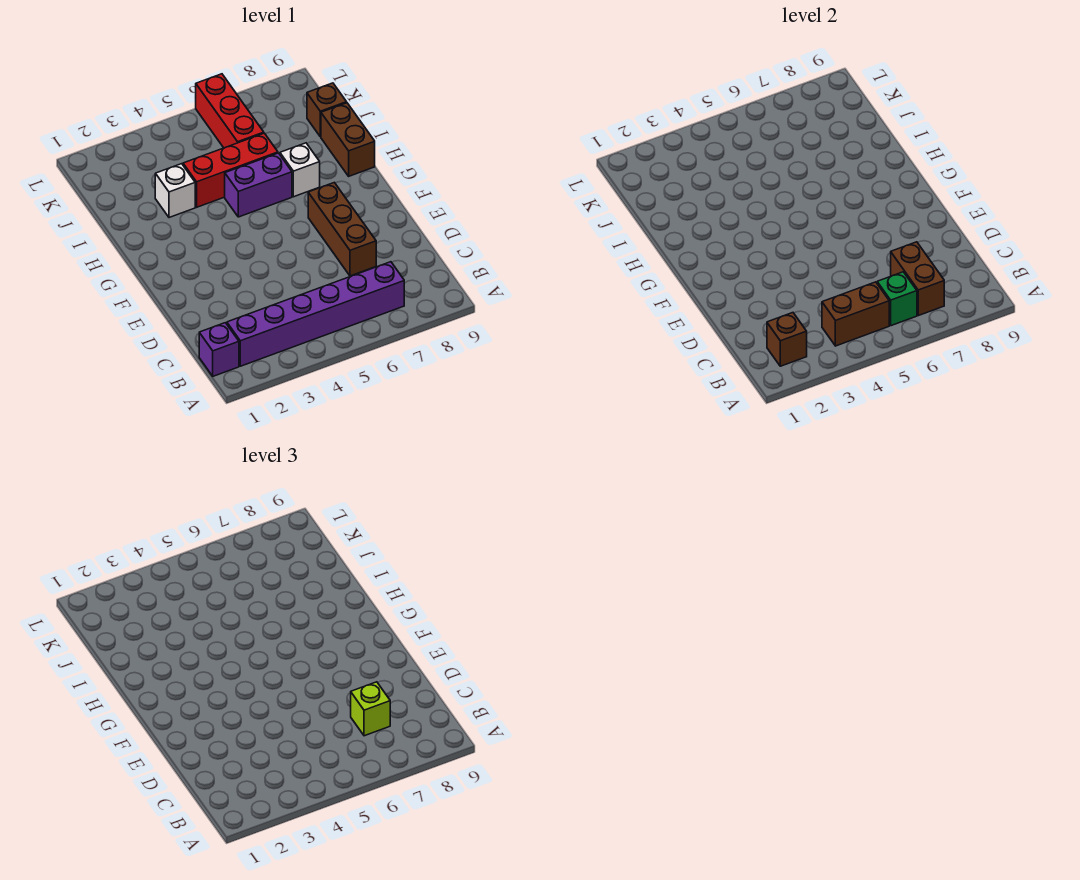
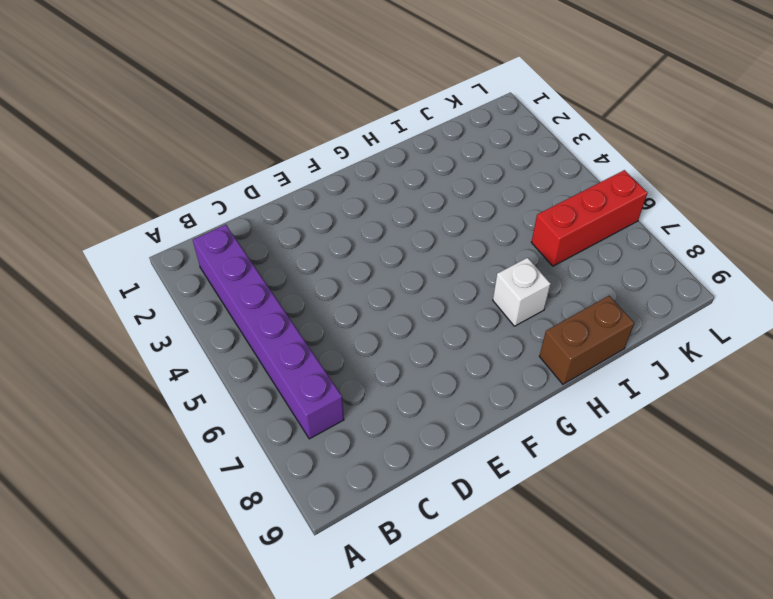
none -> purple 1x1 brick [199,323,239,376]
none -> brown 1x3 brick [308,183,376,276]
none -> purple 1x2 brick [225,153,292,217]

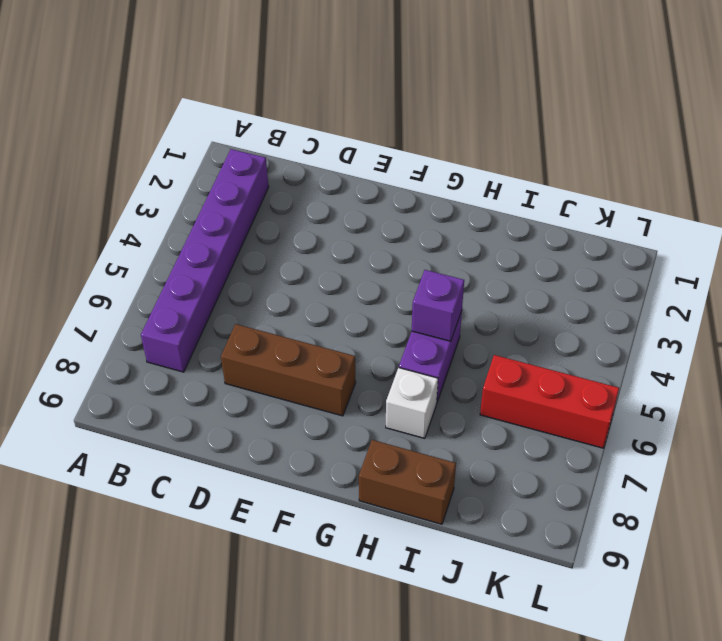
purple 1x1 brick [412,270,464,341] -> purple 1x1 brick moved to [199,323,239,376]
none -> white 1x1 brick [155,164,195,218]
none -> red 1x3 brick [183,133,278,207]
none -> brown 1x1 brick [307,83,347,137]

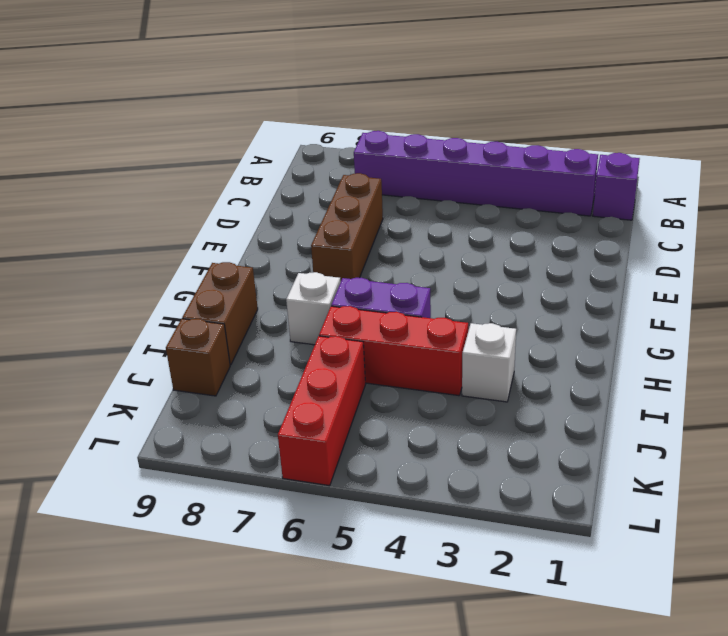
none -> brown 1x1 brick [767,313,807,366]
none -> brown 1x2 brick [822,282,889,346]
none -> green 1x1 brick [877,272,917,326]

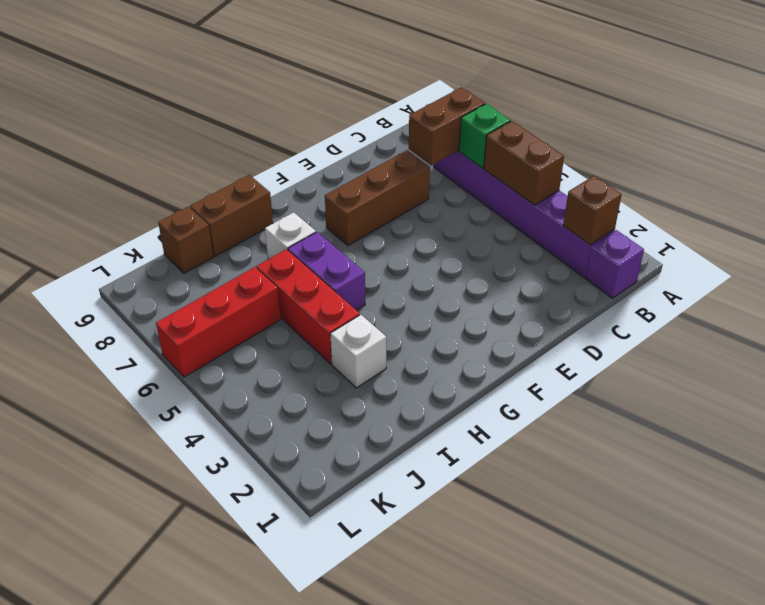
none -> lime 1x1 brick [351,682,390,736]

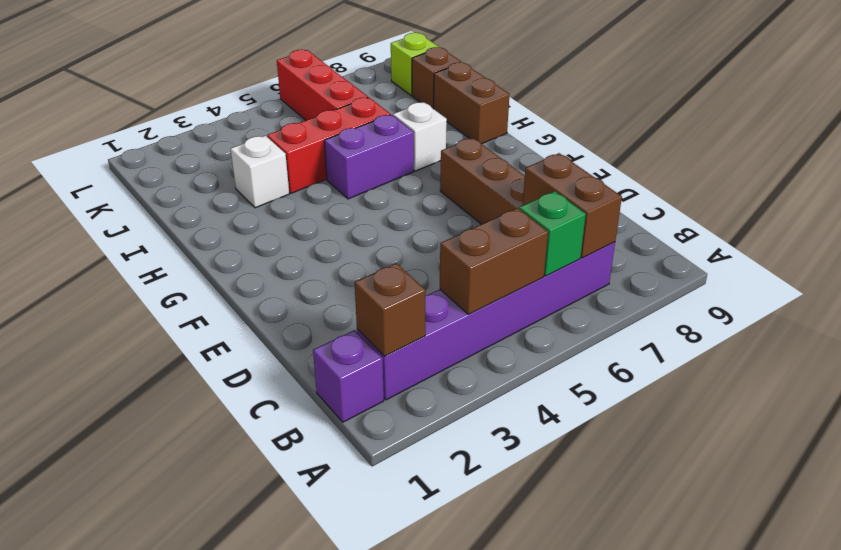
lime 1x1 brick [391,33,439,95] -> lime 1x1 brick moved to [351,682,390,736]

